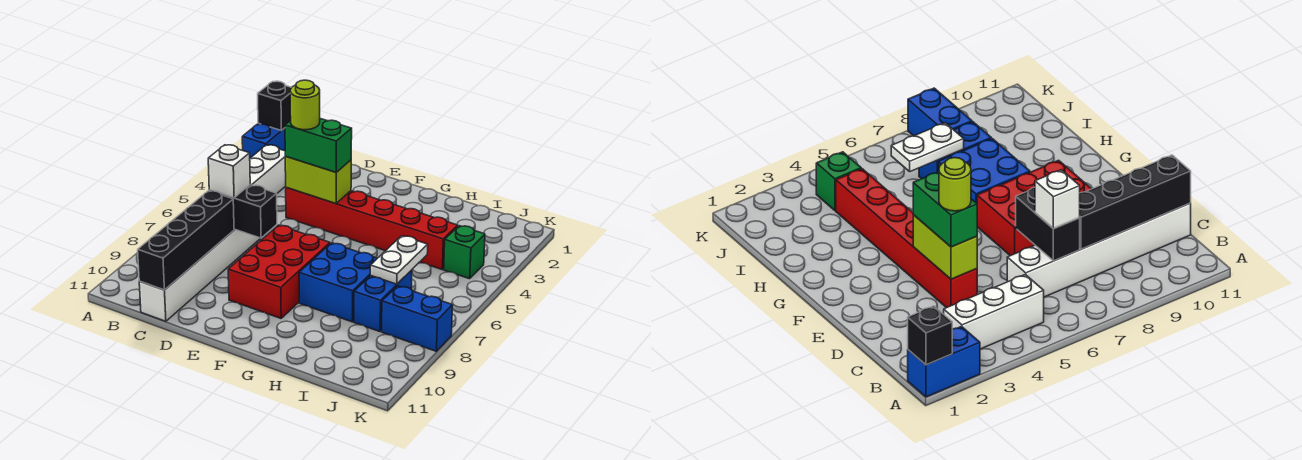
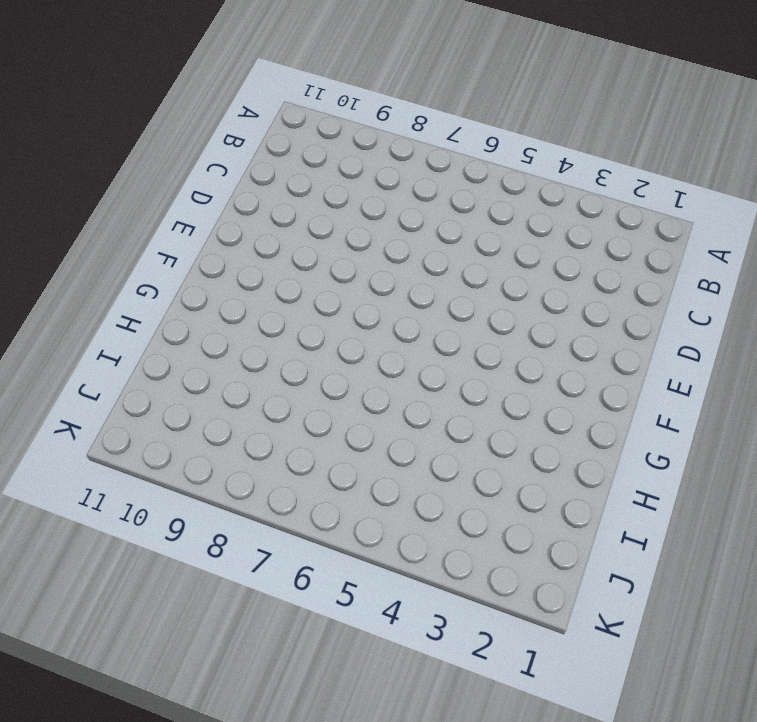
none -> blue 1x2 brick [242,123,285,158]
none -> white 1x3 brick [250,145,286,193]
none -> white 1x6 brick [139,229,260,321]

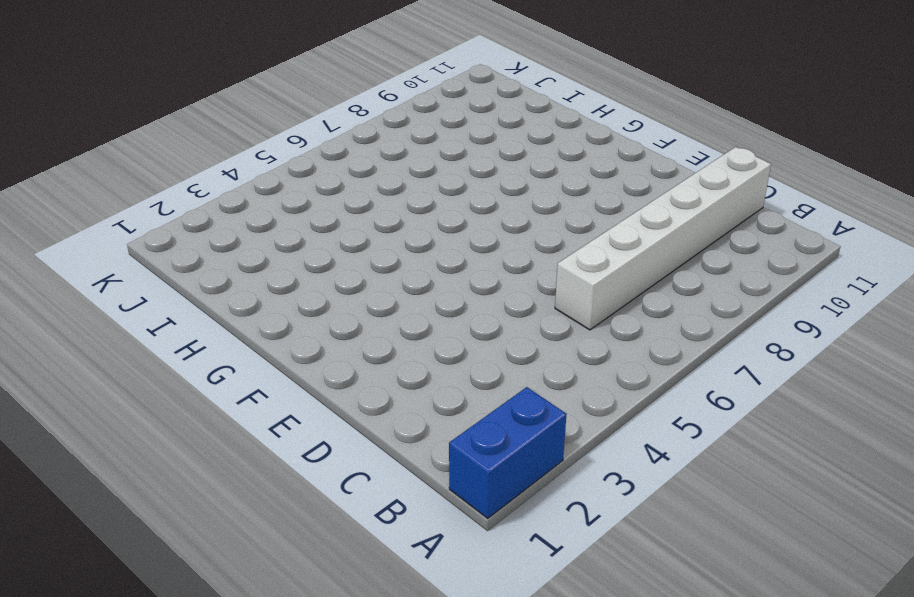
none -> white 1x3 brick [250,145,286,193]
none -> red 1x6 brick [286,188,458,269]
none -> red 2x3 brick [228,225,330,318]

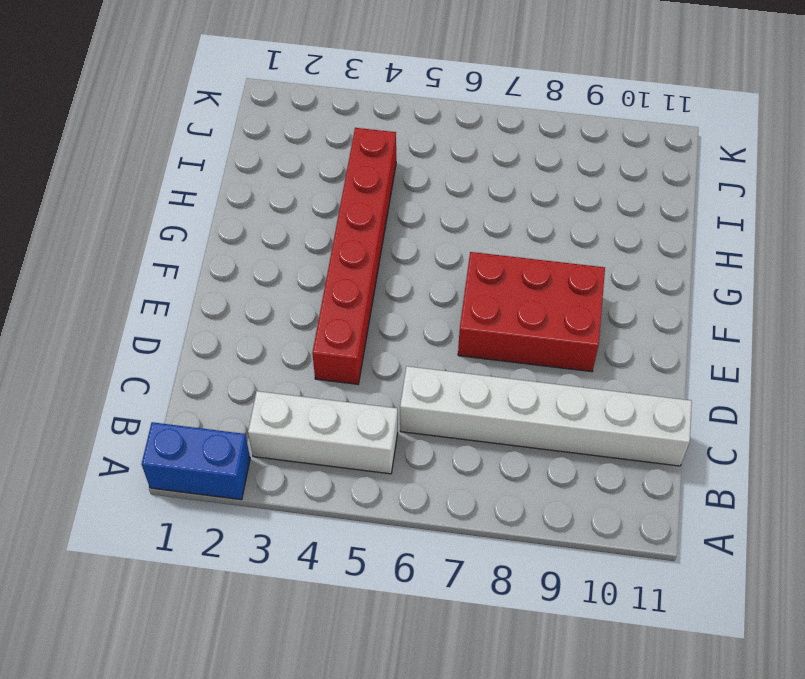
none -> blue 2x2 brick [299,243,377,322]
none -> blue 1x2 brick [354,270,412,332]
none -> green 1x1 brick [444,226,485,279]

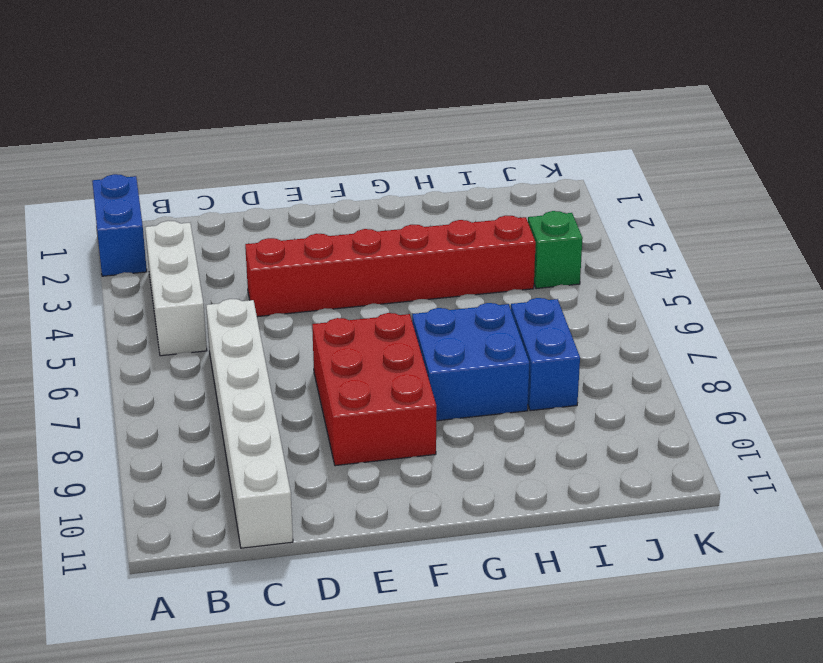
none -> blue 1x2 brick [382,286,453,351]
none -> black 1x1 brick [258,81,292,131]
none -> black 1x2 brick [209,185,277,238]

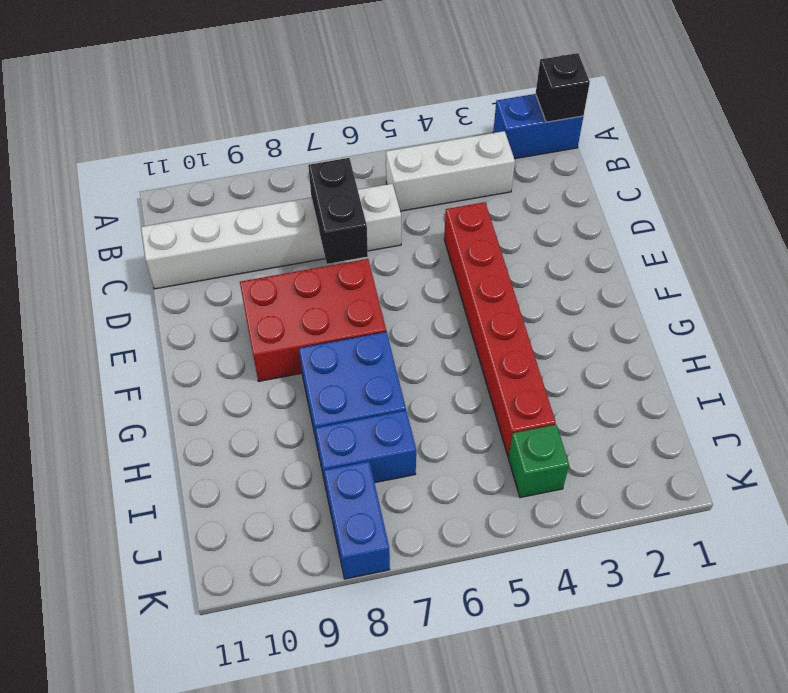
none -> black 1x4 brick [138,191,234,290]
none -> lime 1x2 brick [285,156,351,204]
none -> white 1x2 plate [370,236,428,284]

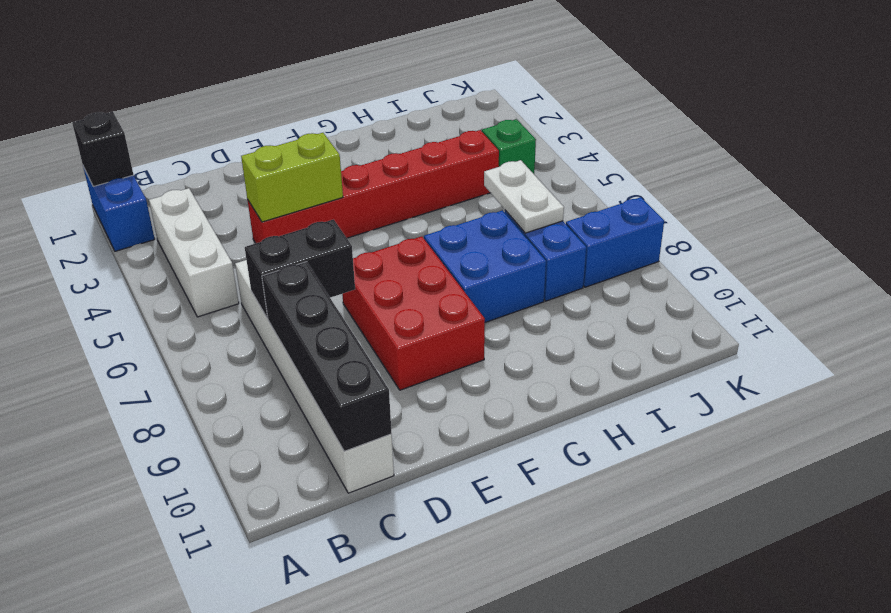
none -> white 1x1 brick [208,145,250,198]
none -> green 1x2 brick [285,119,352,172]
none -> lime 1x1 round brick [290,80,320,130]

